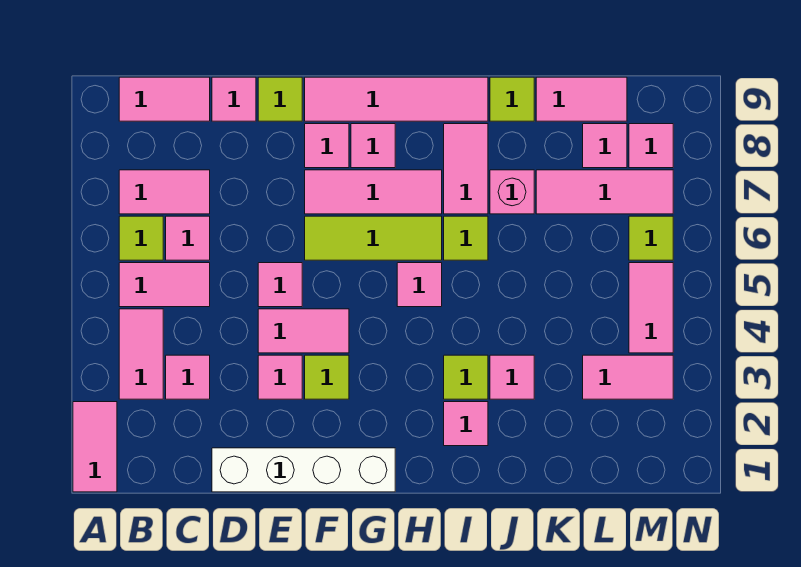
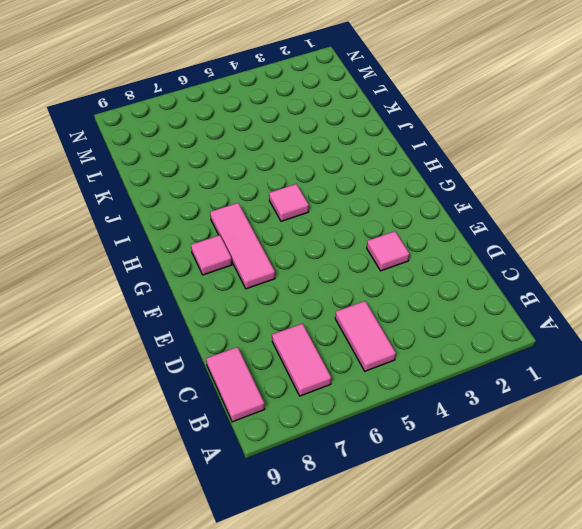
none -> pink 1x2 tile [73,402,117,492]
none -> pink 1x2 tile [119,309,163,399]
none -> lime 1x1 tile [119,216,163,260]
none -> pink 1x1 tile [166,355,210,399]

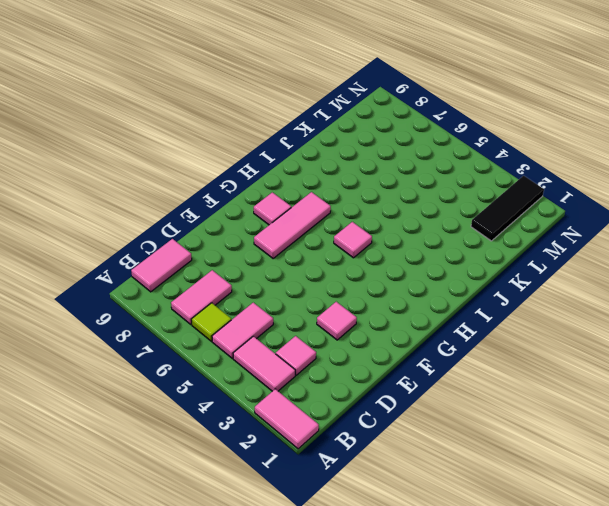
black 1x3 tile [471,176,544,241] -> none
none -> pink 1x1 tile [166,216,210,260]
none -> white 1x4 brick [212,448,395,492]
none -> pink 1x1 tile [212,77,256,121]
none -> pink 1x2 tile [258,309,349,353]

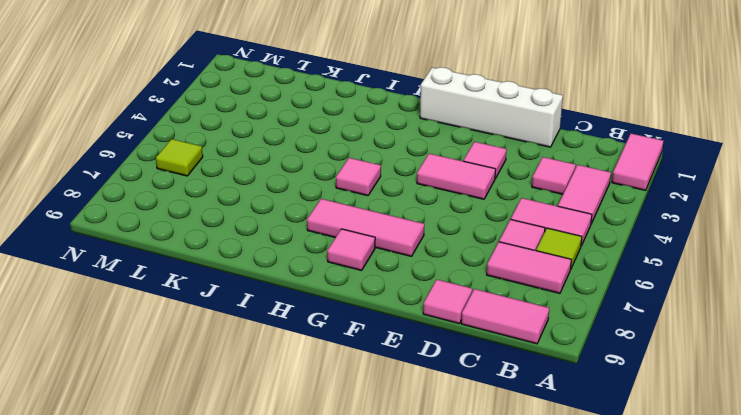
none -> pink 1x1 tile [258,263,302,307]
none -> lime 1x1 tile [258,77,302,121]
none -> lime 1x1 tile [305,355,349,399]
none -> lime 1x3 tile [305,216,442,260]

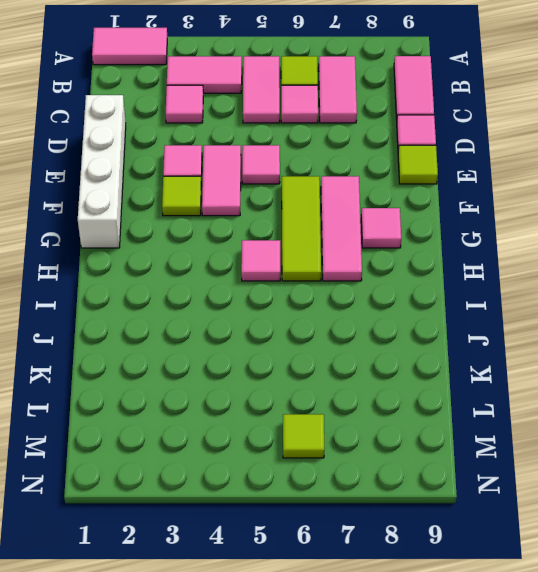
none -> pink 1x1 tile [305,124,349,168]
none -> pink 1x4 tile [305,77,488,121]
none -> pink 1x1 tile [444,402,488,446]
none -> lime 1x1 tile [444,355,488,399]

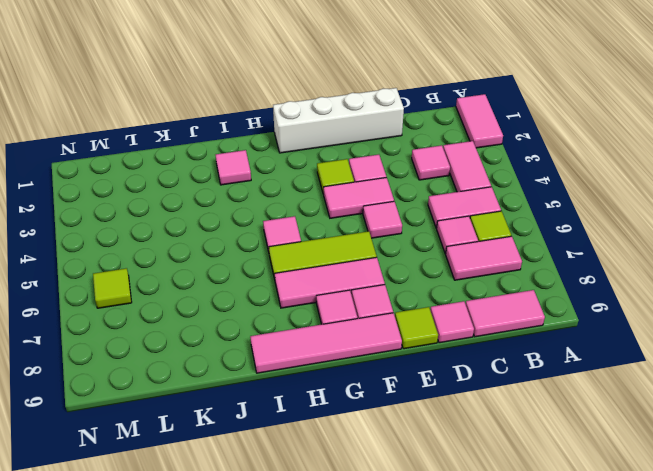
none -> lime 1x1 tile [444,355,488,399]
none -> lime 1x1 tile [444,216,488,260]
none -> pink 1x2 tile [444,124,488,214]
none -> pink 1x1 tile [490,355,534,399]

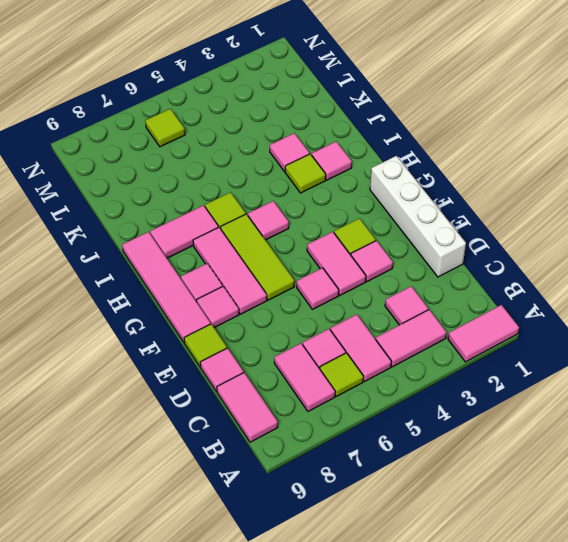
none -> pink 1x1 brick [490,170,534,214]
none -> lime 1x1 tile [490,77,534,121]
none -> pink 1x3 tile [536,170,673,214]
none -> pink 1x2 tile [536,77,627,121]

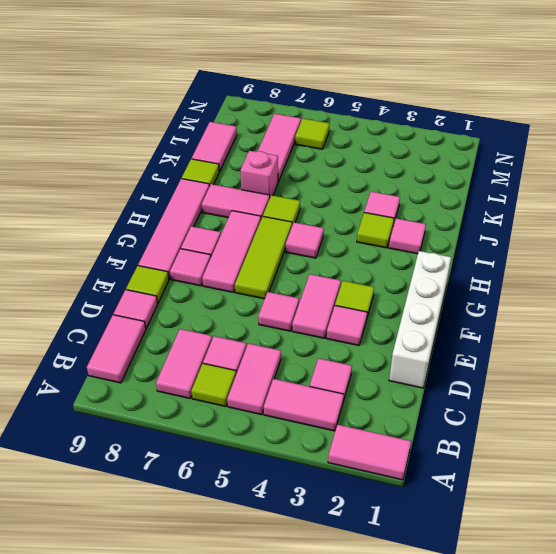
none -> pink 1x2 tile [583,355,673,399]
none -> pink 1x1 tile [583,124,627,168]
none -> pink 1x2 tile [629,263,673,353]
none -> pink 1x1 tile [629,124,673,168]

